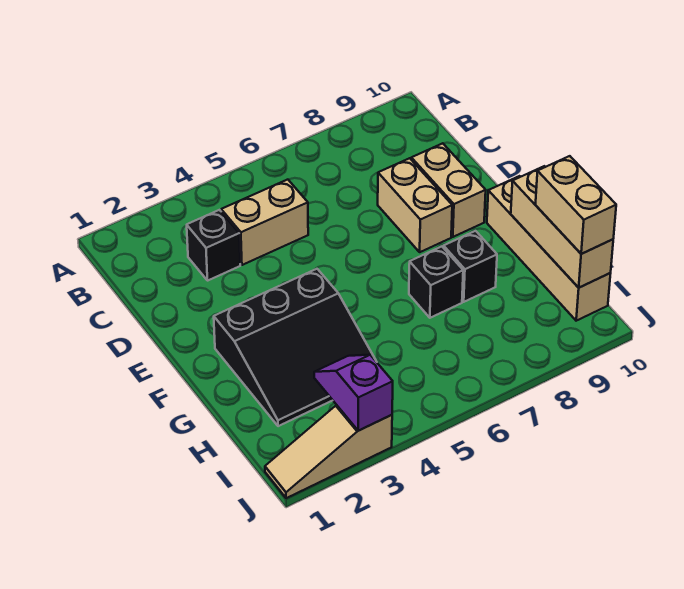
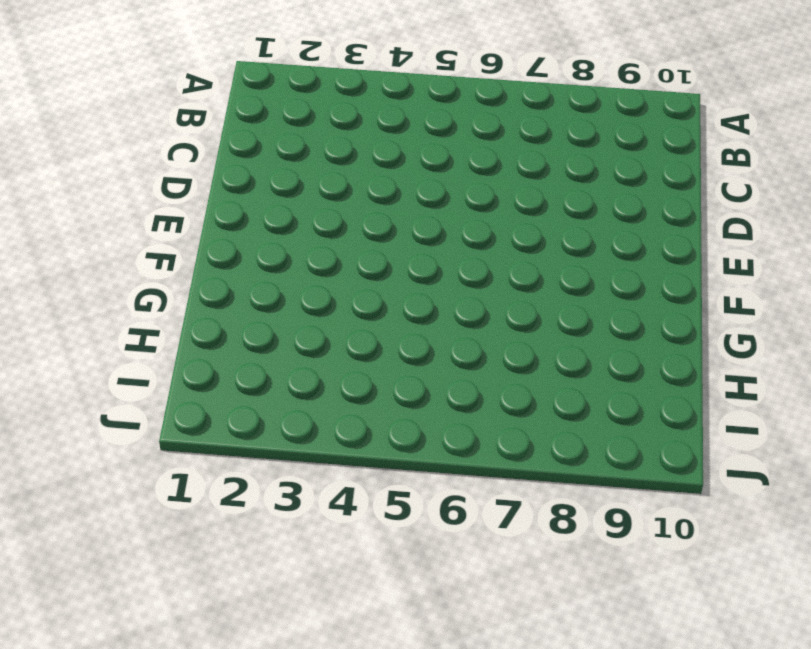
none -> black 1x1 brick [187,210,240,280]
none -> tan 1x2 brick [221,180,308,265]
none -> tan 1x2 brick [378,158,452,252]

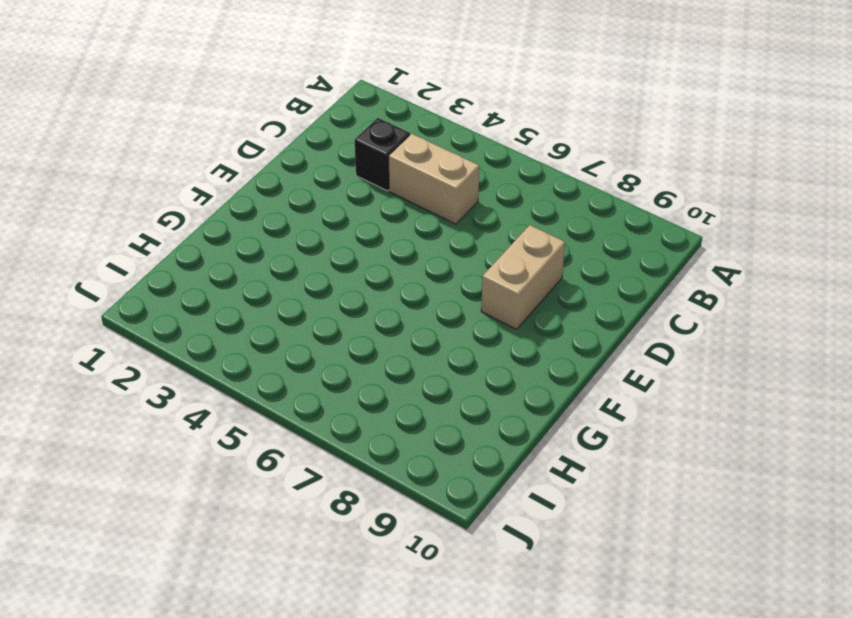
none -> tan 1x2 brick [411,143,486,237]
none -> black 3x3 slope [214,269,376,426]
none -> tan 1x4 brick [487,176,611,321]

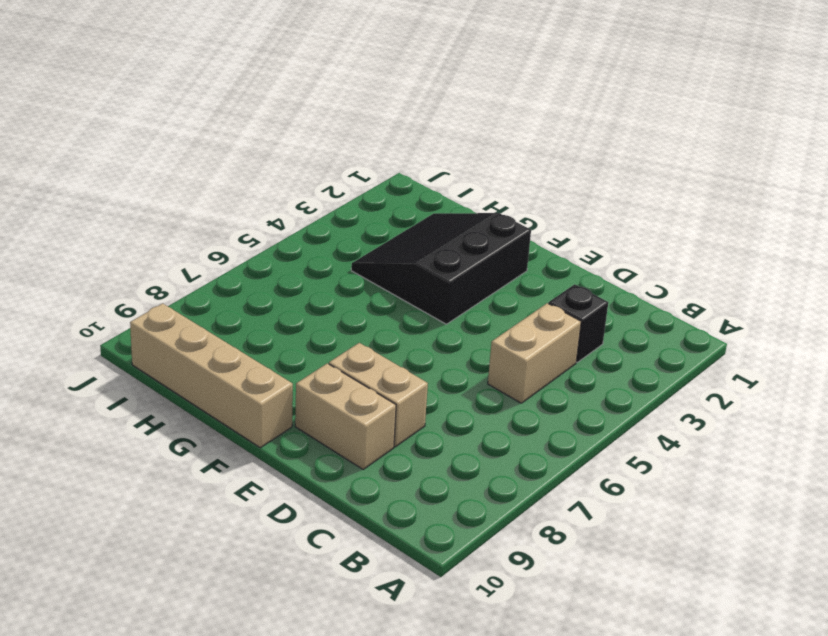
none -> black 1x1 brick [409,247,463,318]
none -> black 1x1 brick [444,231,497,302]
none -> tan 1x3 slope [265,405,392,498]

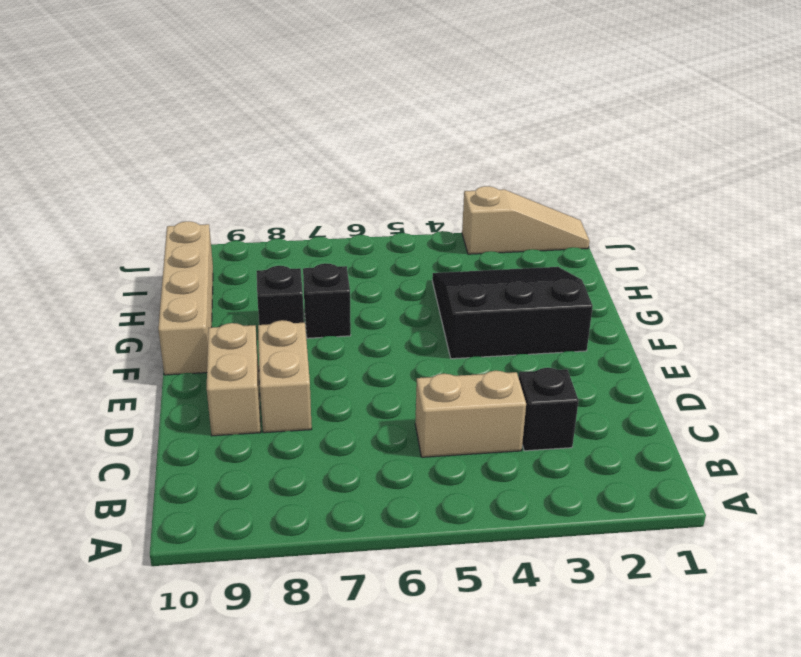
none -> tan 1x3 brick [511,166,613,288]
none -> purple 1x2 slope [314,355,393,431]
none -> tan 1x2 brick [536,156,616,254]

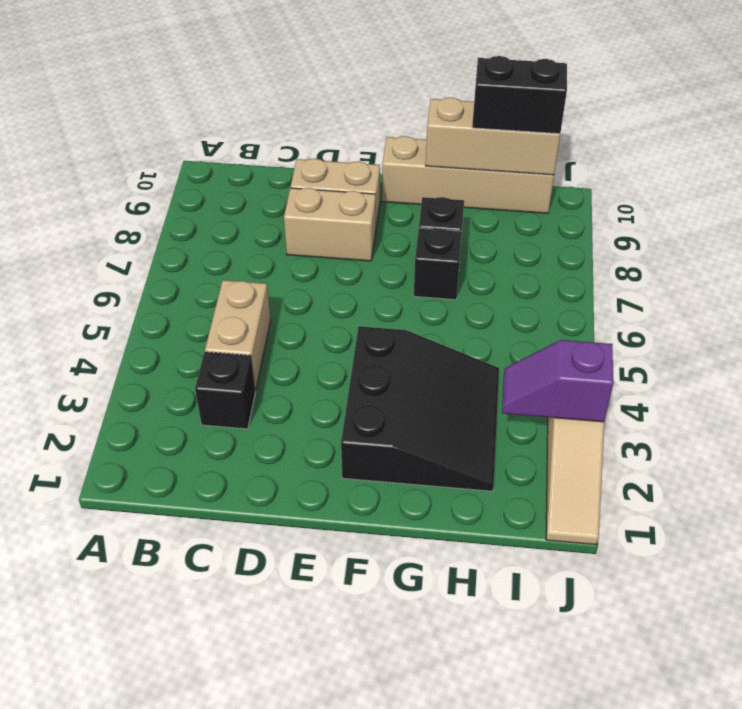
black 1x2 brick [472,56,567,134] -> tan 1x2 brick [536,156,616,254]

